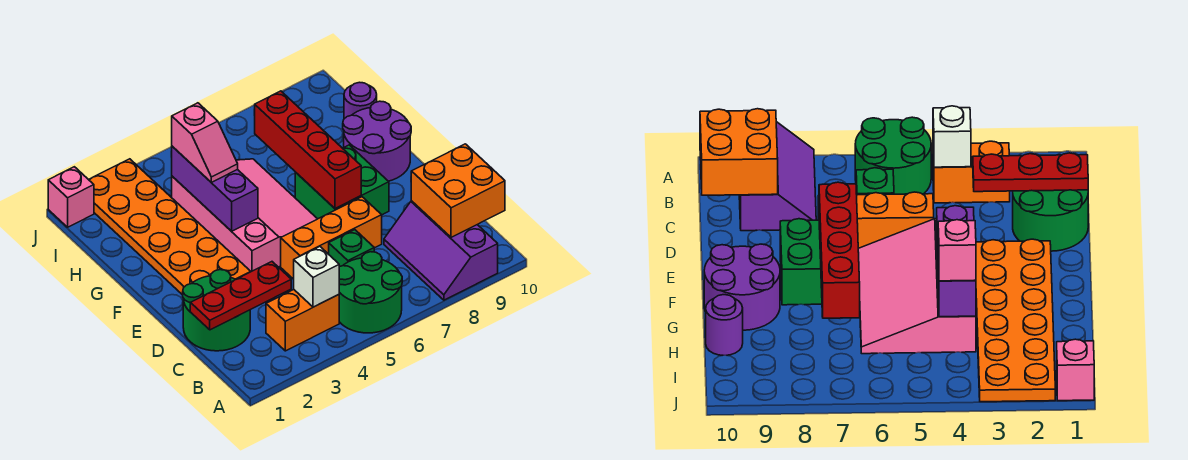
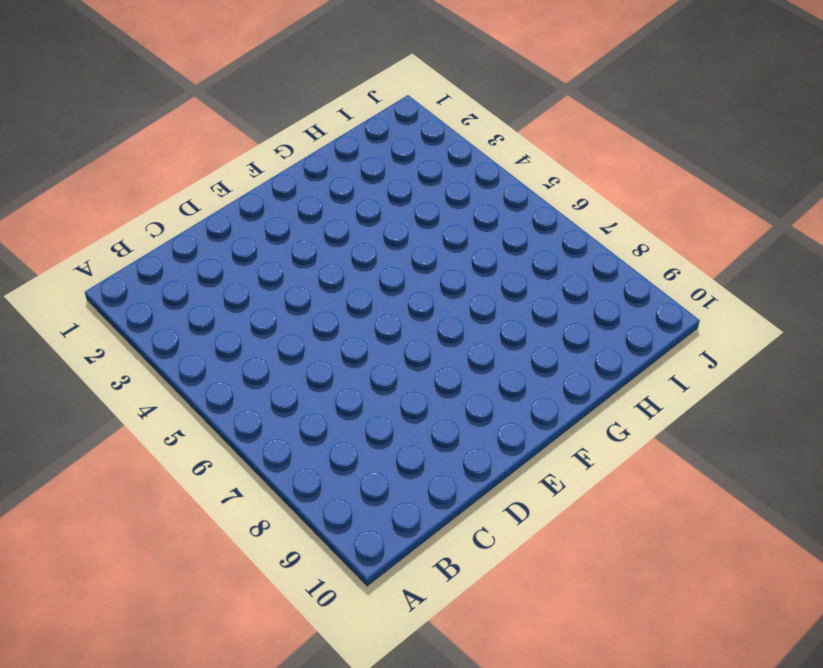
none -> green 2x2 round brick [339,252,402,333]
none -> purple 2x3 slope [384,201,498,300]
none -> orange 1x2 brick [266,290,339,351]

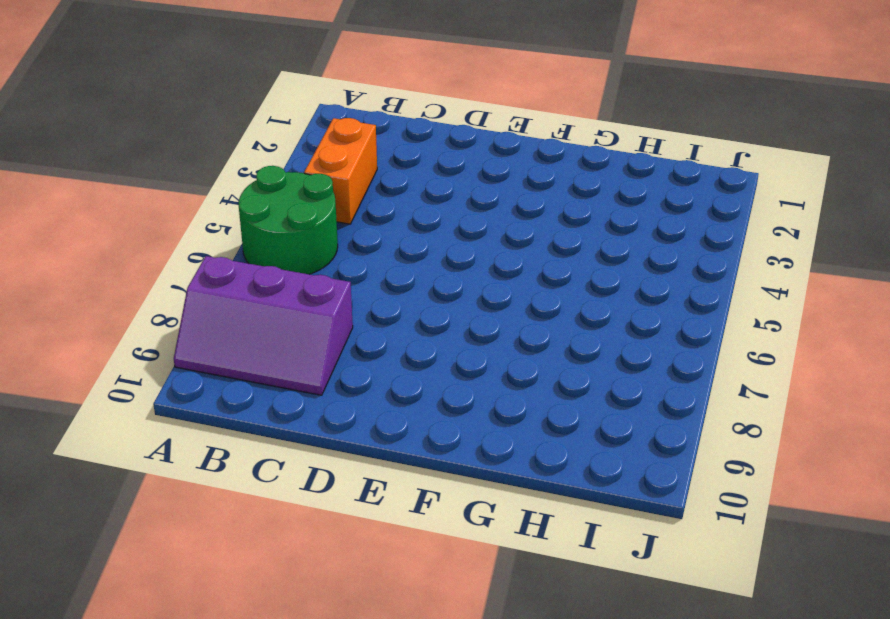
purple 2x3 slope [174,256,353,395] -> purple 2x3 slope turned to [384,201,498,300]
none -> green 2x2 round brick [183,270,250,351]
none -> green 1x1 brick [329,230,374,267]
none -> orange 1x3 brick [281,197,382,279]

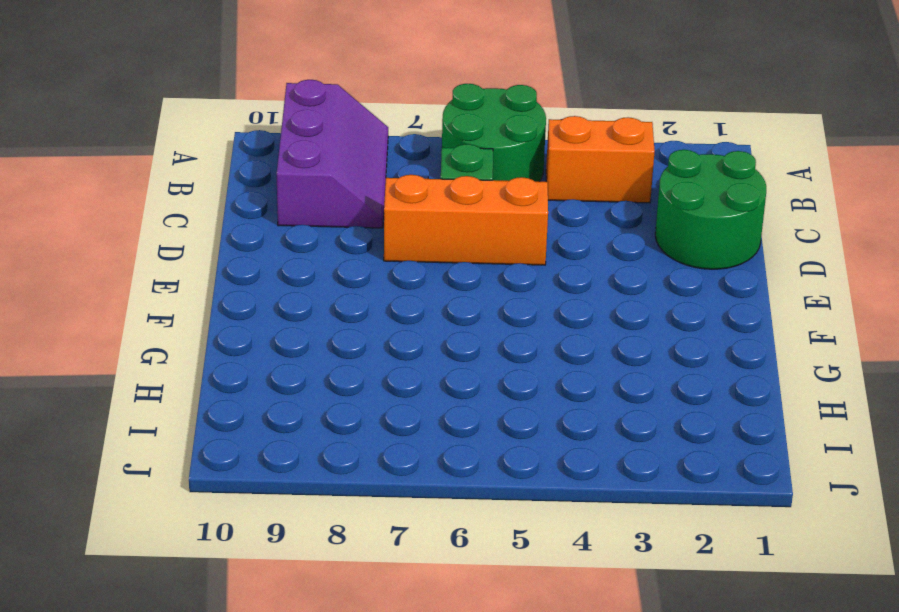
none -> orange 2x6 plate [89,159,250,295]
none -> pink 3x4 slope [172,159,317,272]
none -> green 2x2 brick [295,145,389,219]

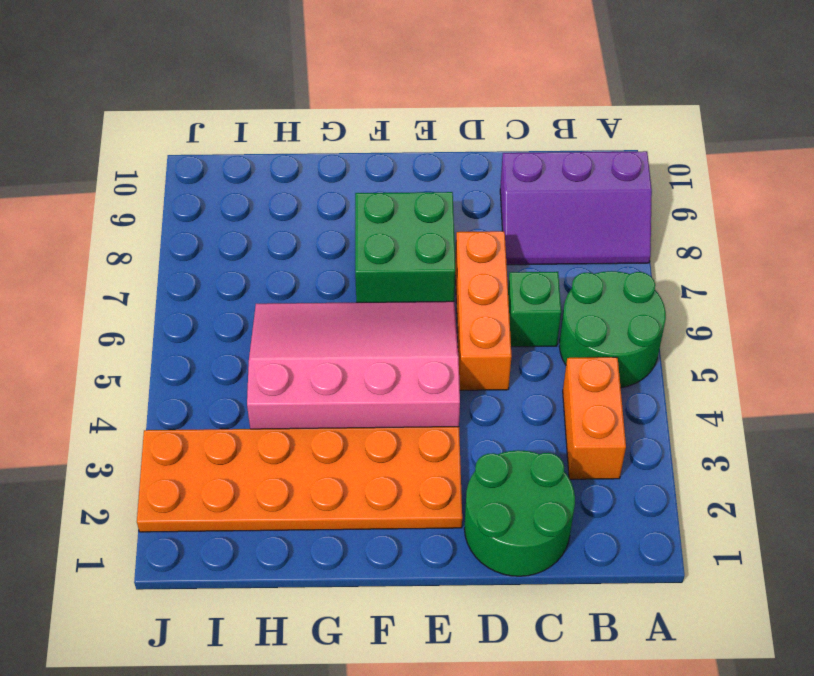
none -> purple 2x2 round brick [343,101,411,181]
none -> purple 1x1 round brick [344,82,377,119]
none -> pink 1x1 brick [48,167,94,227]

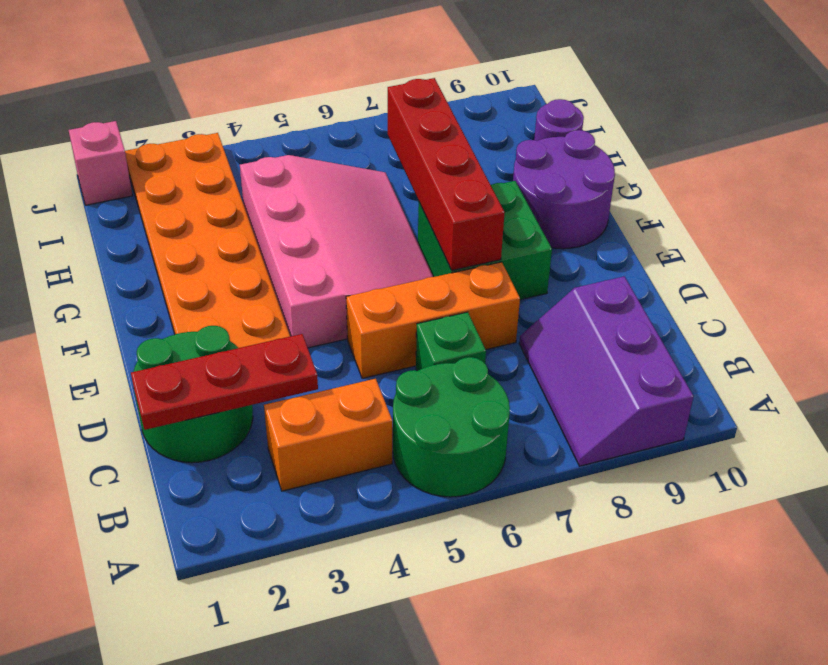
none -> white 1x1 brick [294,247,339,307]
none -> orange 2x2 brick [411,144,505,237]
none -> purple 1x3 brick [171,146,258,231]

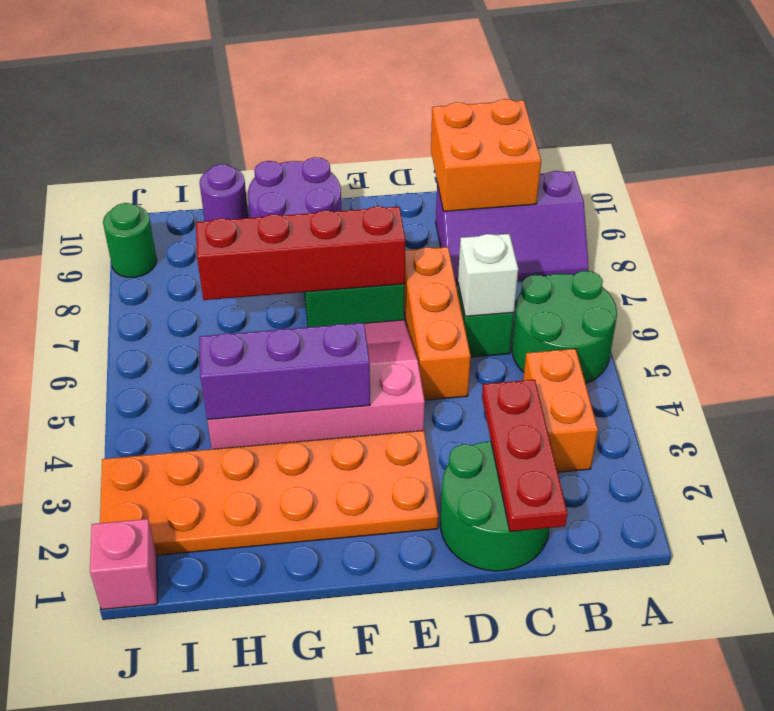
white 1x1 brick [458,234,518,316] -> white 1x1 brick moved to [294,247,339,307]
green 1x1 round brick [103,203,157,278] -> none
none -> pink 1x2 slope [172,103,238,182]

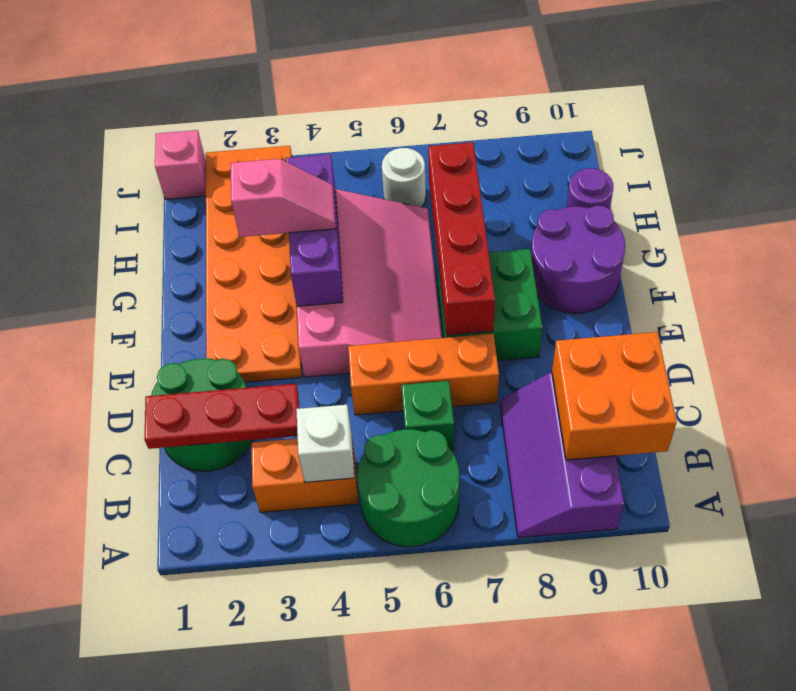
pink 1x2 slope [231,159,336,237] -> pink 1x2 slope turned to [172,103,238,182]
white 1x1 round brick [382,148,426,207] -> none

